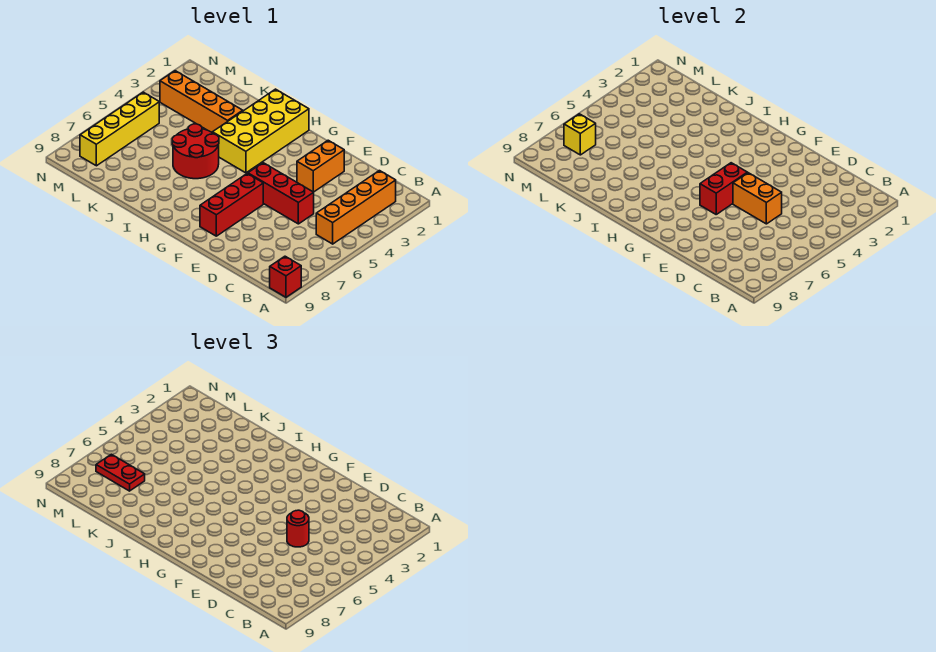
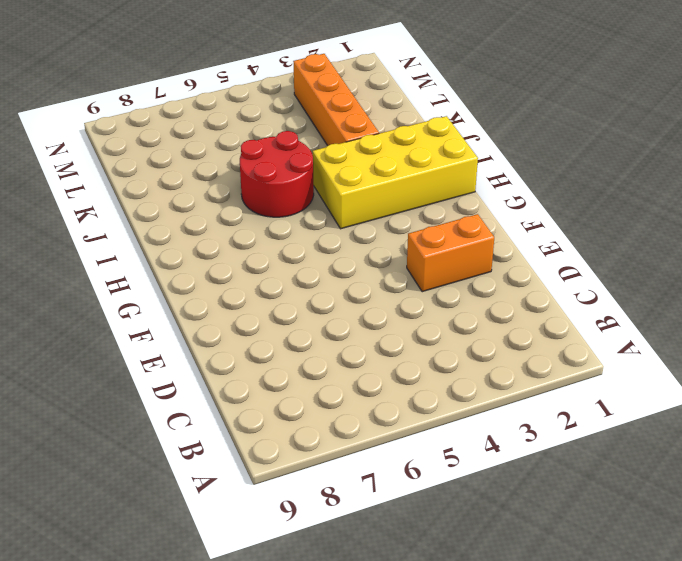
none -> red 1x1 brick [270,256,301,297]
none -> orange 1x4 brick [316,171,396,244]
none -> red 1x3 brick [248,163,314,224]

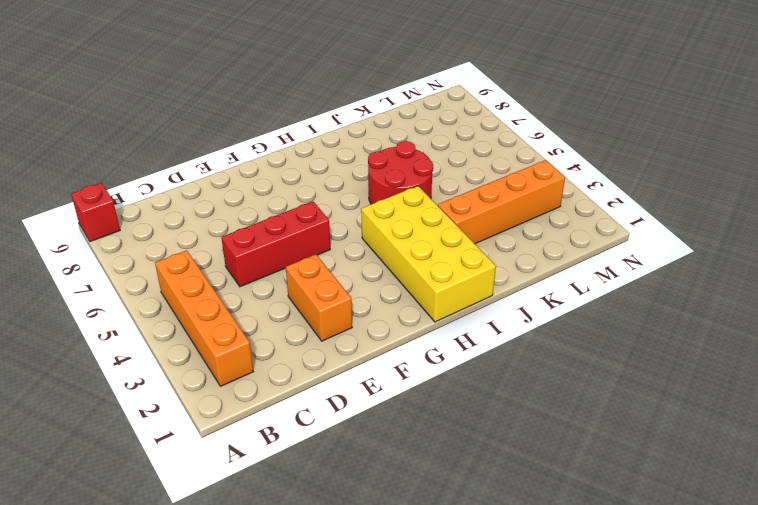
none -> red 1x3 brick [200,174,263,236]
none -> yellow 1x4 brick [80,92,159,166]
none -> orange 1x2 brick [733,173,782,224]

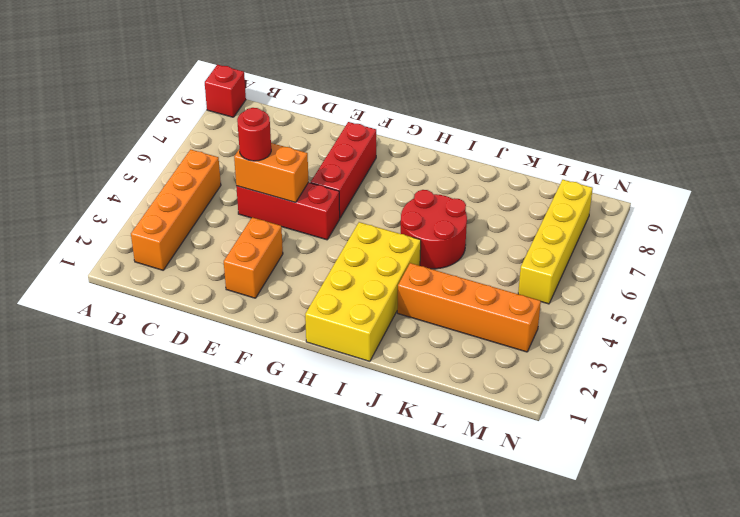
none -> red 1x2 brick [700,163,747,214]
none -> yellow 1x1 brick [564,114,596,155]
none -> red 1x2 plate [96,454,145,491]

